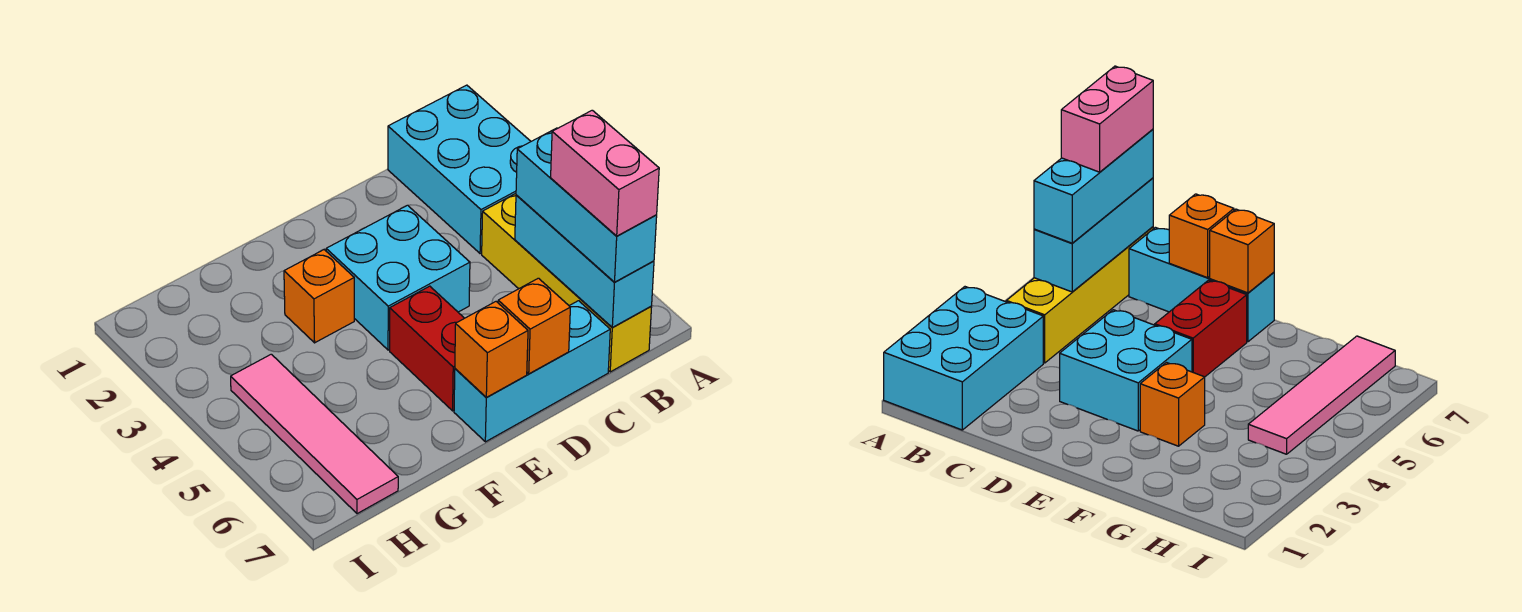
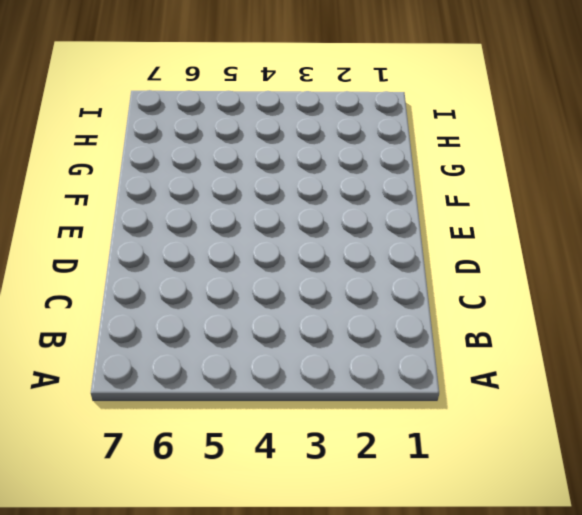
none -> cyan 2x3 brick [388,85,531,254]
none -> yellow 1x4 brick [482,194,652,372]
none -> cyan 1x3 brick [454,301,610,442]

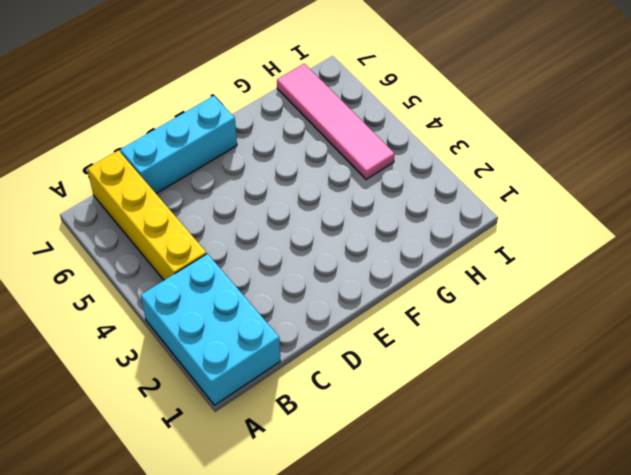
none -> cyan 2x2 brick [326,205,470,350]
none -> red 1x2 brick [390,286,464,411]
none -> orange 1x1 brick [284,250,354,343]

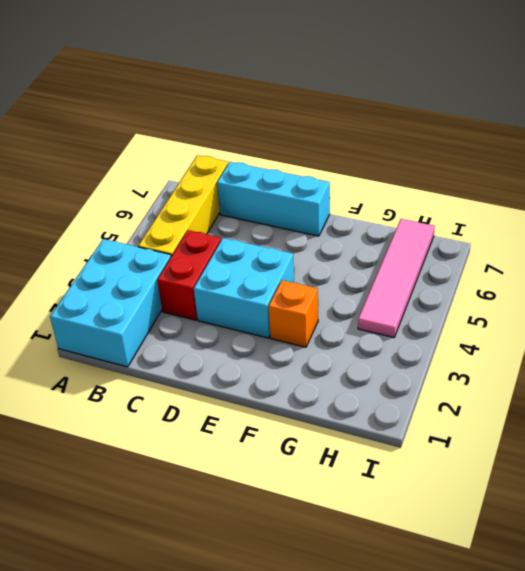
red 1x2 brick [157,230,221,320] -> red 1x2 brick moved to [390,286,464,411]
none -> cyan 1x3 brick [515,195,654,327]
none -> orange 1x1 brick [498,278,570,374]
none -> orange 1x1 brick [455,302,528,397]

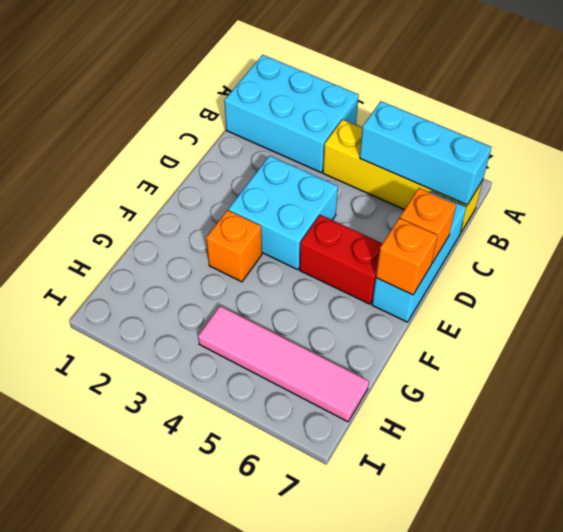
none -> cyan 1x3 brick [516,128,657,282]
none -> pink 1x2 brick [551,110,659,236]

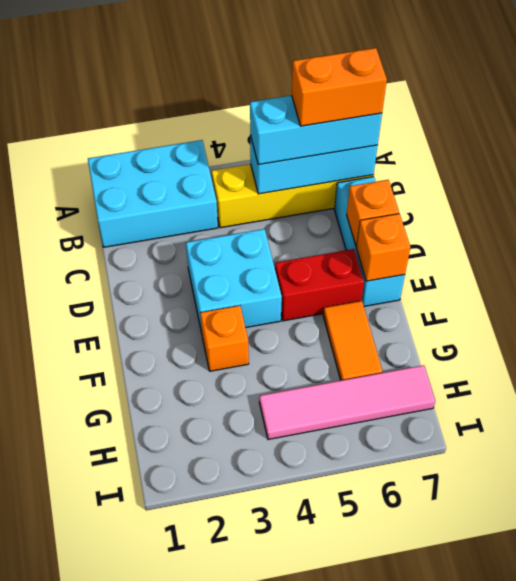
orange 1x2 brick [292,48,387,126] -> pink 1x2 brick [551,110,659,236]
orange 1x2 tile [323,301,382,380] -> none

